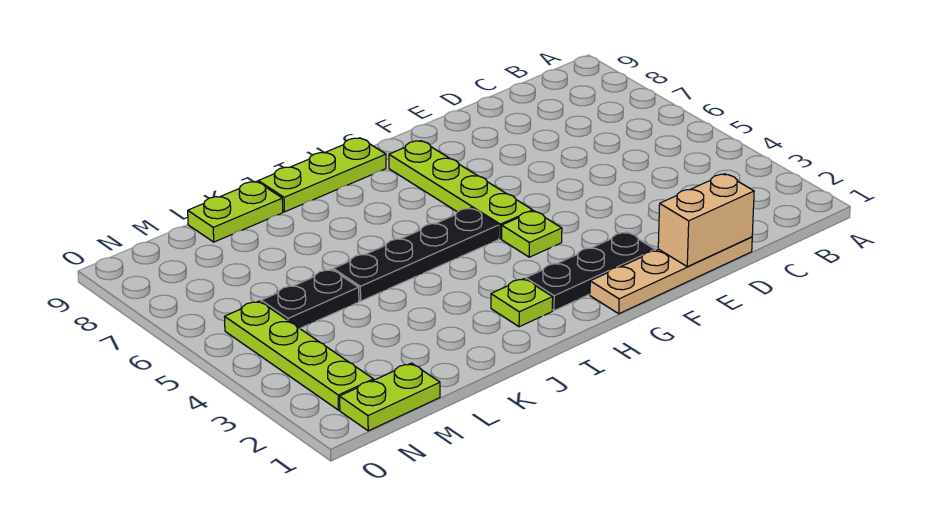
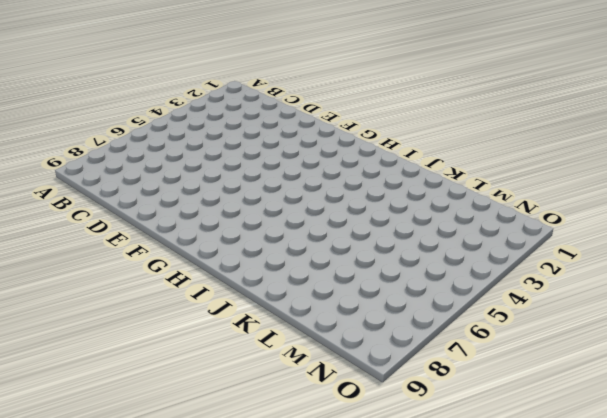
none -> tan 1x4 plate [590,237,752,314]
none -> black 1x3 plate [526,232,655,311]
none -> lime 1x1 plate [502,211,562,257]

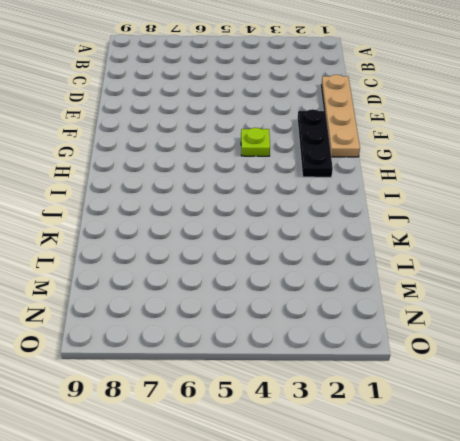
none -> lime 1x4 plate [389,141,533,239]
none -> black 1x4 plate [333,208,499,301]
none -> lime 1x3 plate [258,138,386,212]

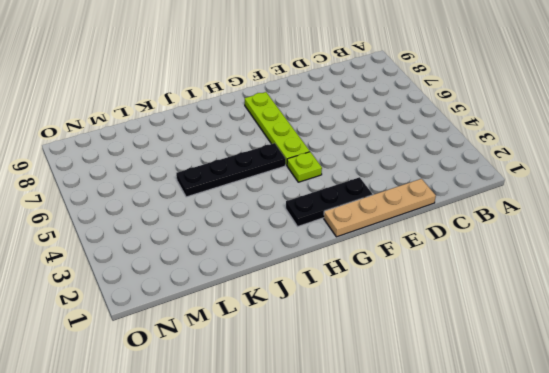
none -> lime 1x3 plate [258,138,386,212]
none -> lime 1x1 plate [491,279,553,327]
none -> lime 1x2 plate [188,181,283,242]

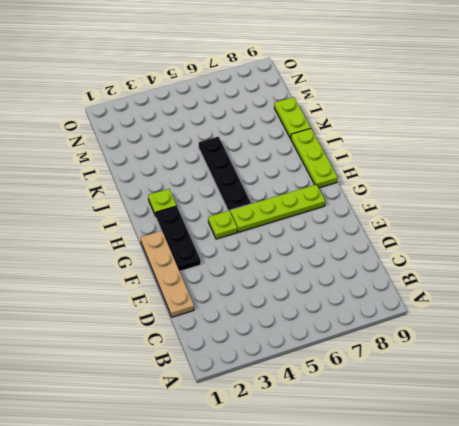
none -> black 1x2 plate [261,269,359,328]
none -> lime 1x2 plate [340,363,440,431]
none -> lime 1x4 plate [225,301,374,410]

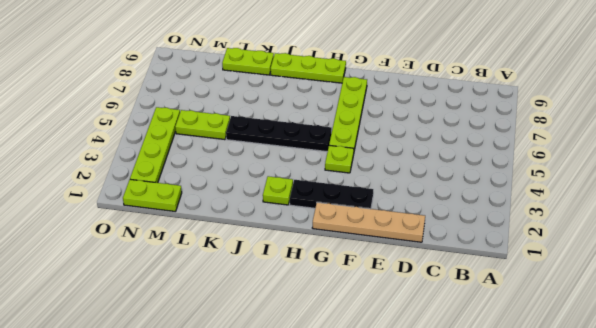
lime 1x2 plate [175,110,230,140] -> black 1x2 plate [261,269,359,328]
none -> tan 1x2 brick [658,174,754,267]

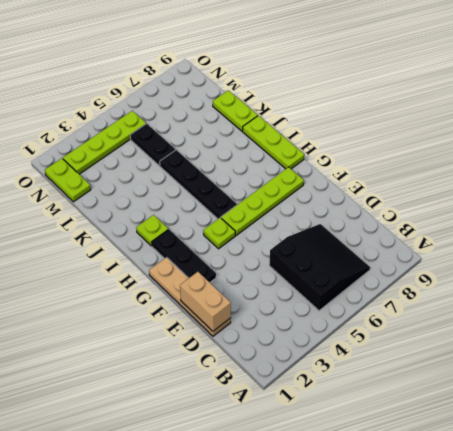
black 3x3 slope [269,224,370,311] -> none

